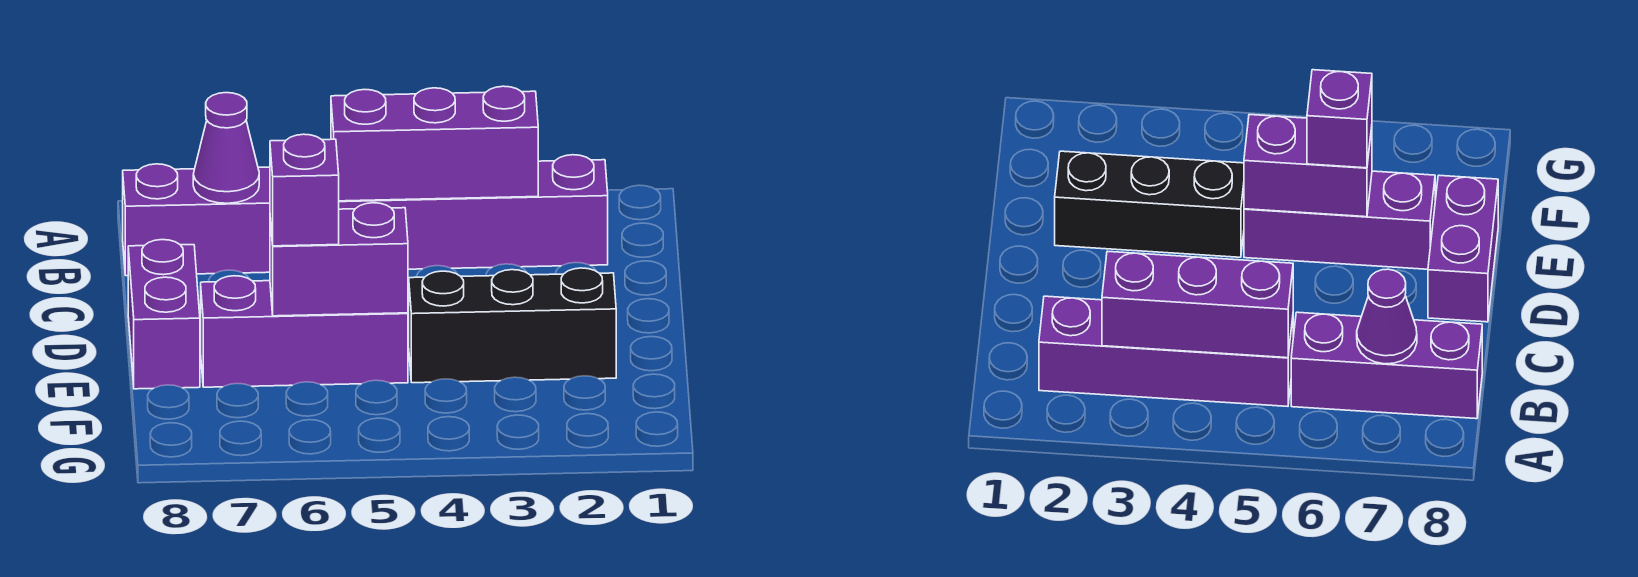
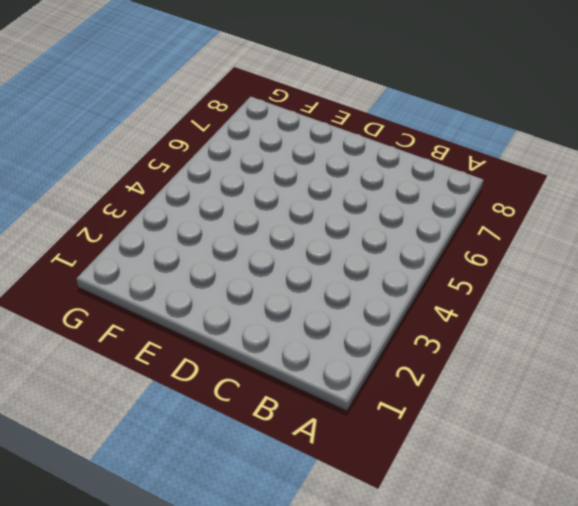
none -> purple 1x4 brick [339,155,608,269]
none -> purple 1x3 brick [123,164,270,276]

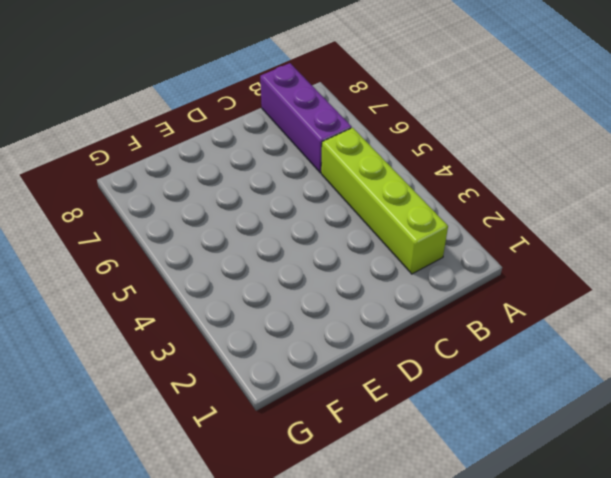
lime 1x4 brick [321,128,448,274] -> purple 1x4 brick [339,155,608,269]
none -> purple 1x2 brick [128,240,200,389]
none -> black 1x3 brick [409,268,616,383]

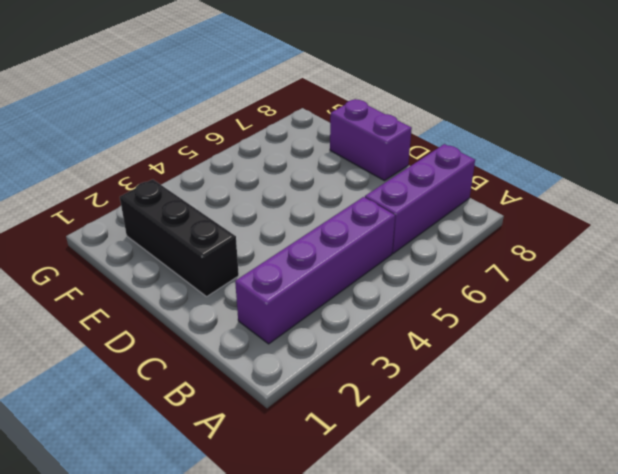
black 1x3 brick [120,179,239,297] -> black 1x3 brick turned to [409,268,616,383]
none -> purple 1x3 brick [201,276,408,387]
none -> purple 1x3 brick [331,86,538,201]

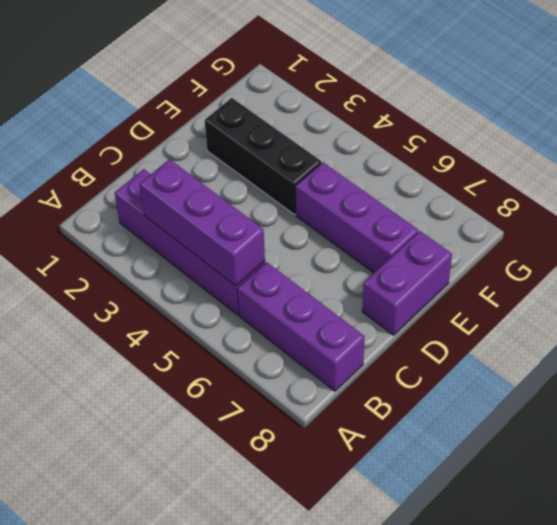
none -> purple 1x1 cone [193,93,259,203]
none -> purple 1x2 brick [270,203,408,316]

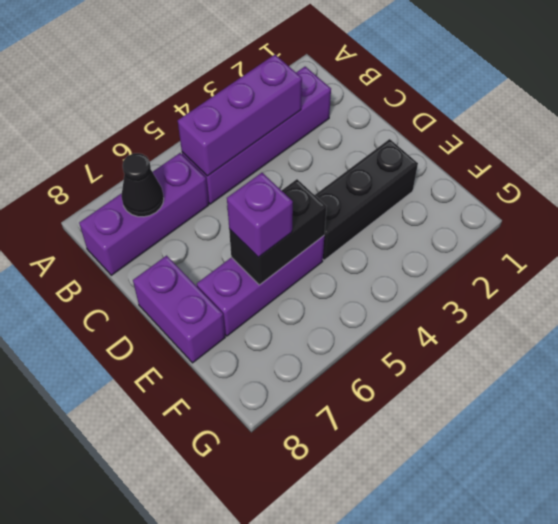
black 1x1 cone [121,153,164,217] -> purple 1x1 cone [193,93,259,203]
black 1x2 brick [229,179,326,285] -> purple 1x2 brick [270,203,408,316]

